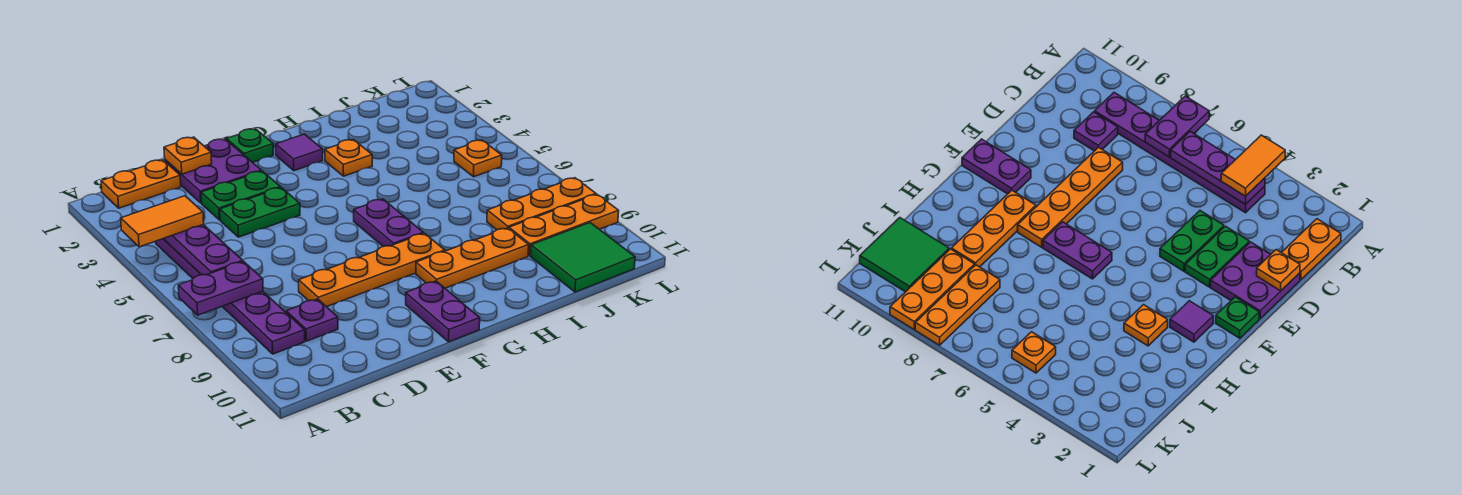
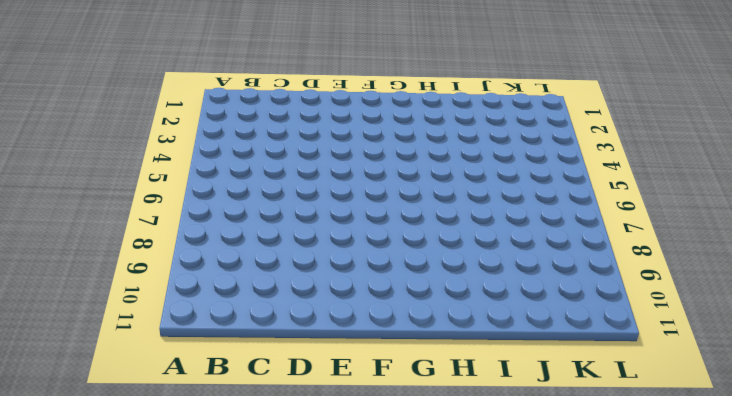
none -> orange 1x2 plate [101,160,181,208]
none -> purple 1x6 plate [156,239,305,354]
none -> purple 1x1 plate [286,299,338,341]

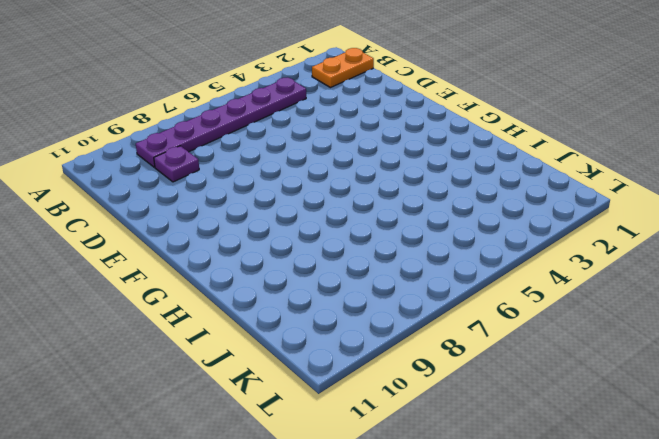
orange 1x2 plate [312,48,374,88] -> orange 1x2 plate turned to [101,160,181,208]
none -> purple 2x2 plate [165,139,261,203]
none -> green 1x2 plate [201,171,280,220]
none -> green 1x2 plate [220,188,300,237]

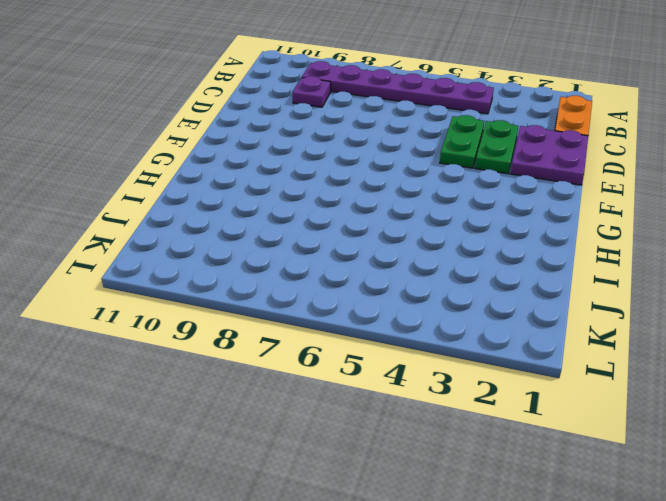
none -> orange 1x4 plate [299,233,445,307]
none -> green 1x1 plate [227,129,274,163]
none -> purple 1x2 plate [406,281,480,342]

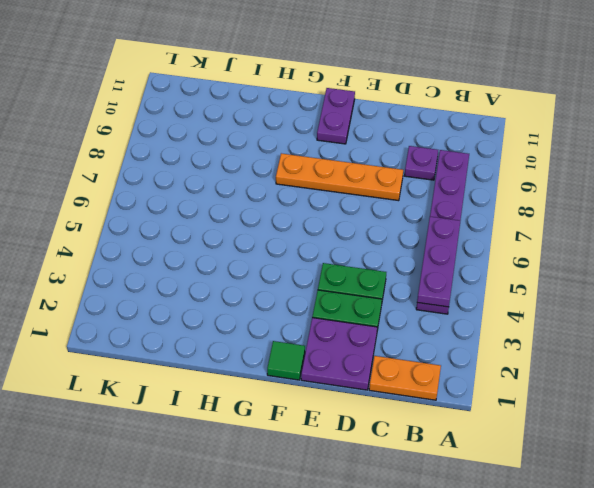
green 1x1 tile [267,341,305,380] -> green 1x1 plate [227,129,274,163]
none -> purple 1x1 tile [276,134,323,171]
none -> purple 1x2 plate [354,199,423,247]
none -> orange 1x3 plate [416,228,529,288]

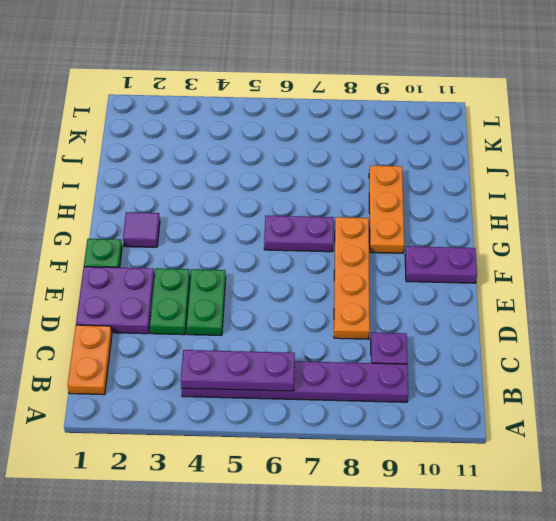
none -> orange 1x1 plate [325,140,372,176]
none -> orange 1x3 plate [487,178,596,230]
none -> orange 1x3 plate [509,194,619,256]

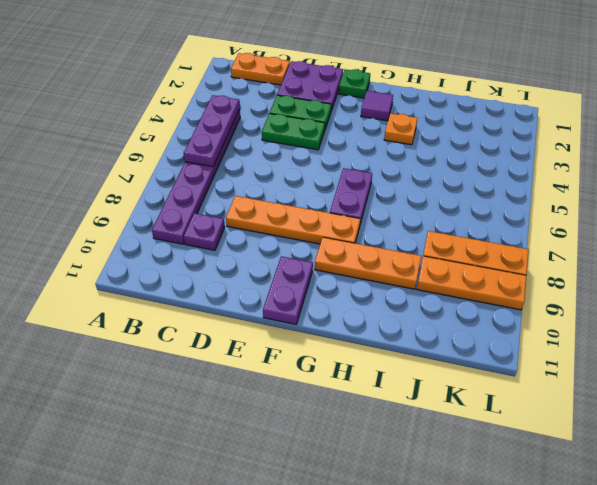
none -> green 2x2 tile [531,223,635,292]
none -> orange 1x1 plate [454,140,502,177]
none -> purple 1x2 plate [178,261,263,315]

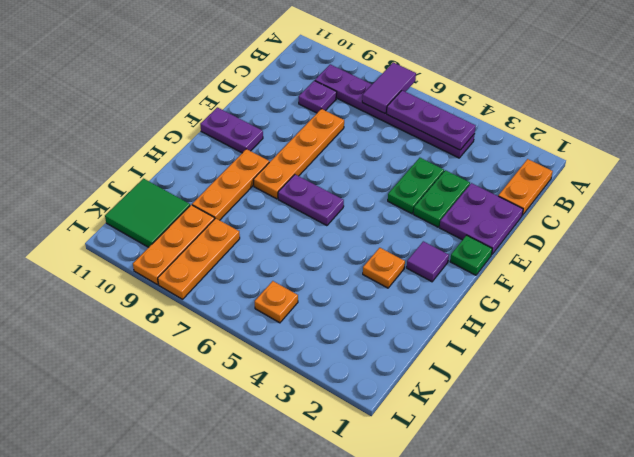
purple 1x2 tile [362,62,416,113] -> purple 1x2 plate [178,261,263,315]
none -> orange 1x1 plate [164,137,212,174]
none -> orange 1x2 tile [121,196,204,247]

